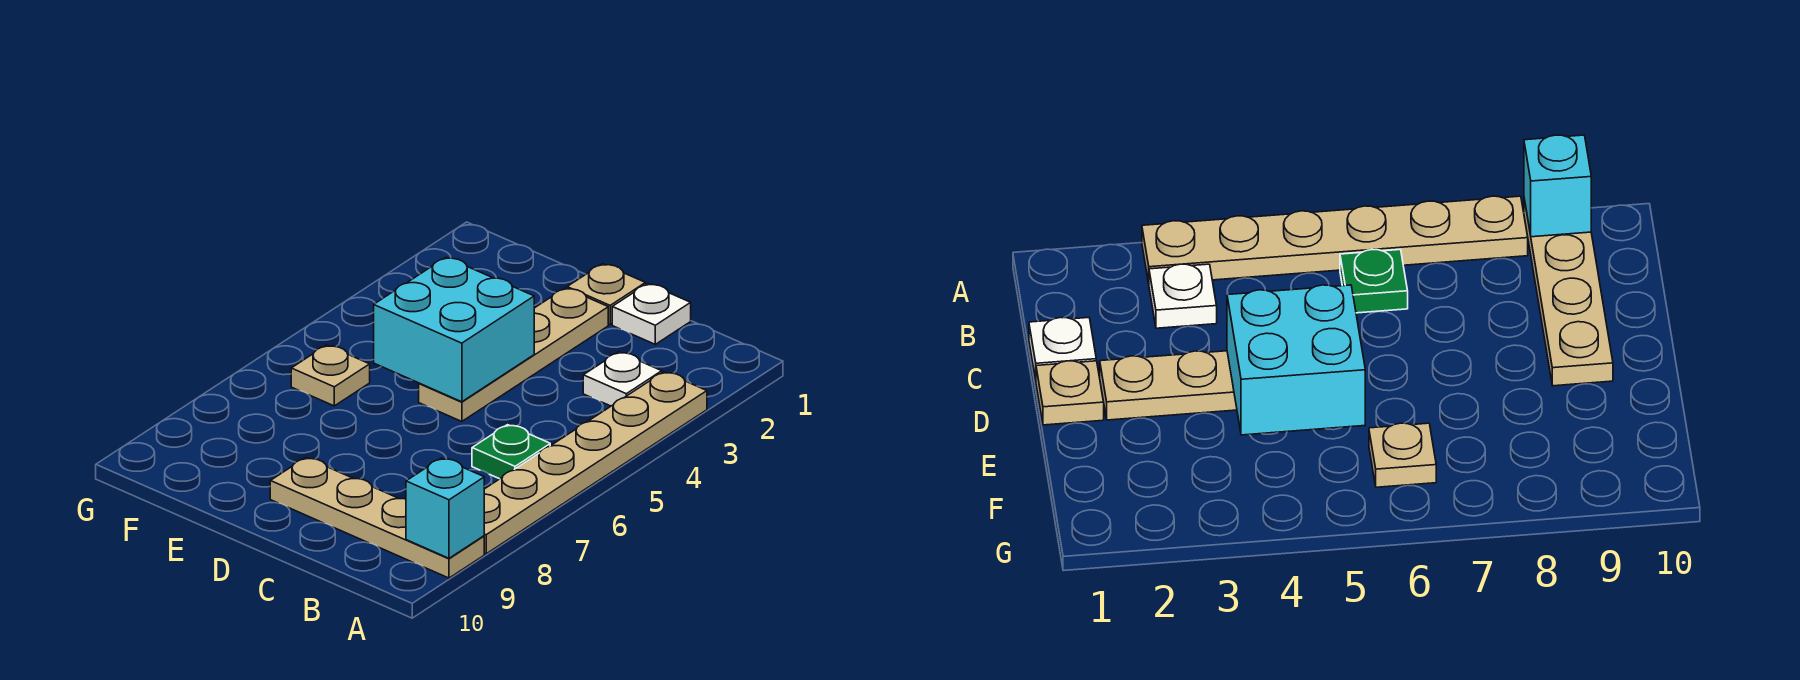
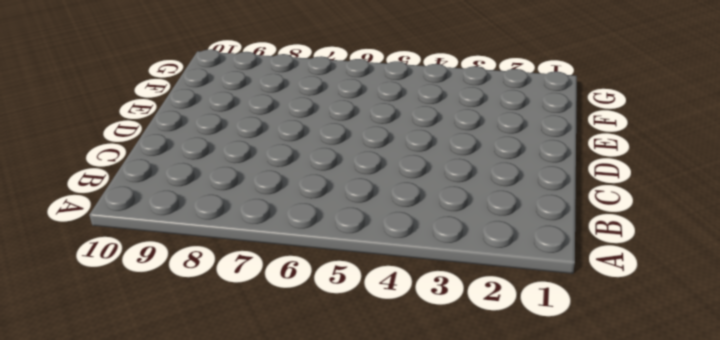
none -> tan 1x6 plate [484,372,707,554]
none -> tan 1x4 plate [270,458,484,578]

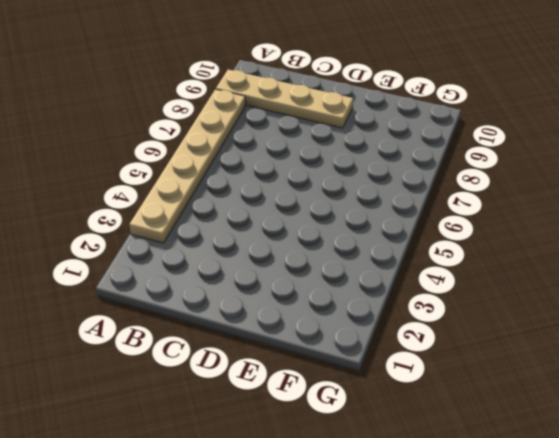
none -> white 1x1 plate [583,352,662,406]
none -> green 1x1 plate [472,425,550,479]

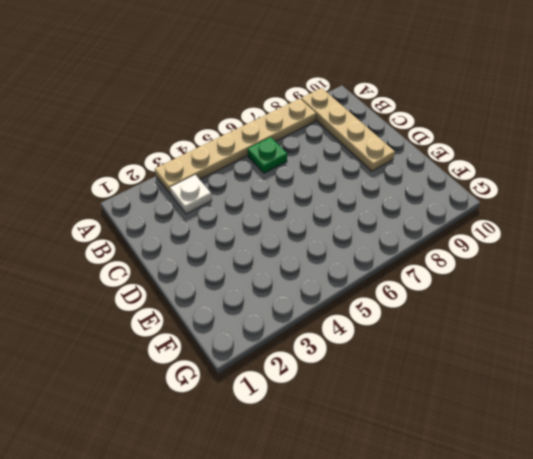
none -> white 1x1 plate [612,284,691,344]
none -> tan 1x1 plate [567,264,645,324]

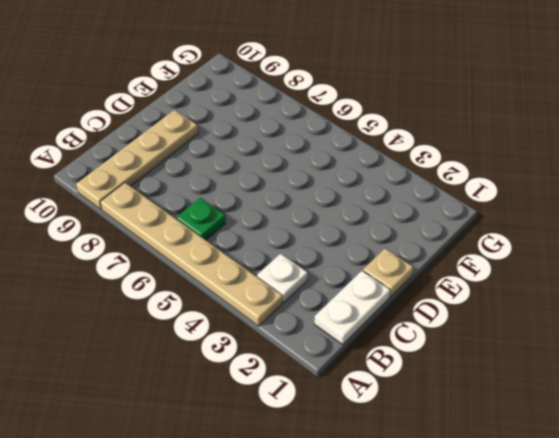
white 1x2 plate [314,271,390,344] -> white 1x1 plate [612,284,691,344]
none -> tan 1x4 plate [419,288,608,422]
none -> tan 1x1 plate [291,345,370,406]

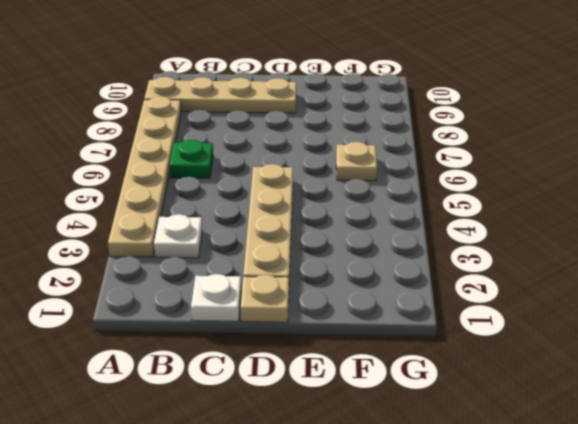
none -> cyan 1x1 brick [406,458,484,558]
none -> cyan 2x2 brick [374,257,534,402]

